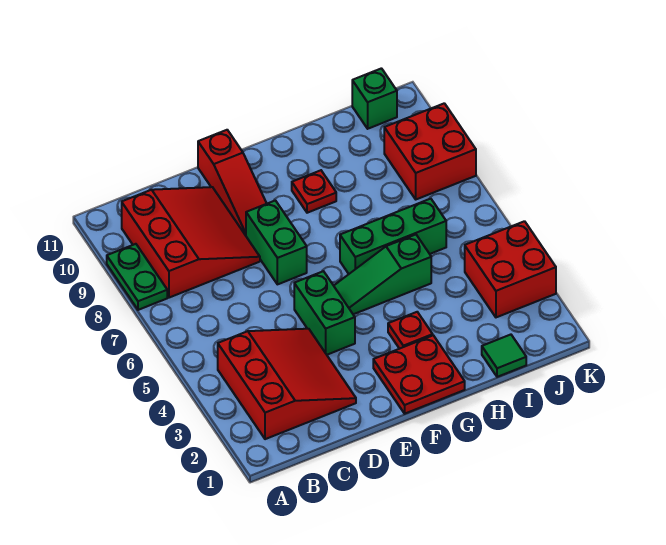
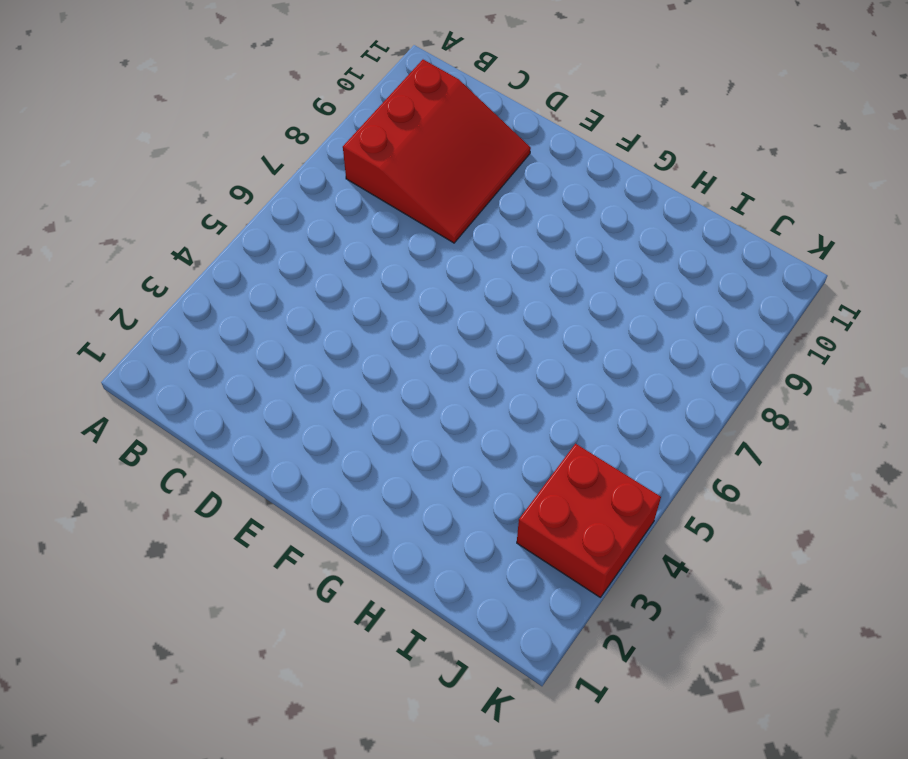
none -> green 1x2 plate [107,244,167,310]
none -> red 3x3 slope [218,329,356,439]
none -> green 1x2 brick [294,271,355,355]

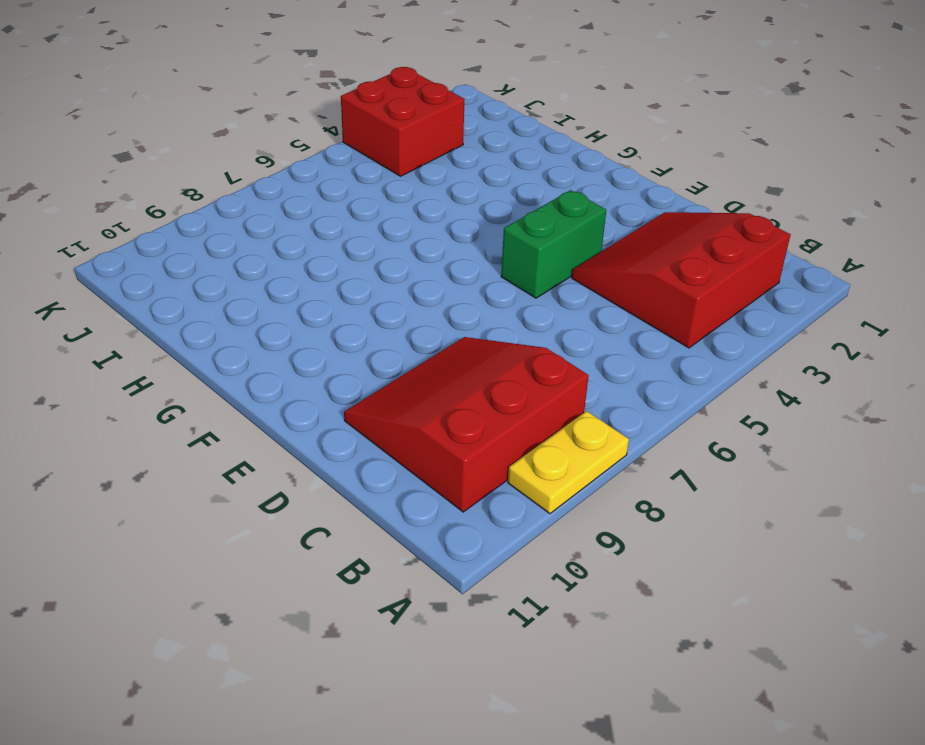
yellow 1x2 plate [508,411,629,514] -> green 1x2 plate [107,244,167,310]
none -> green 1x2 brick [246,200,307,284]
none -> red 1x3 slope [198,130,267,236]
none -> red 2x2 plate [373,335,465,414]

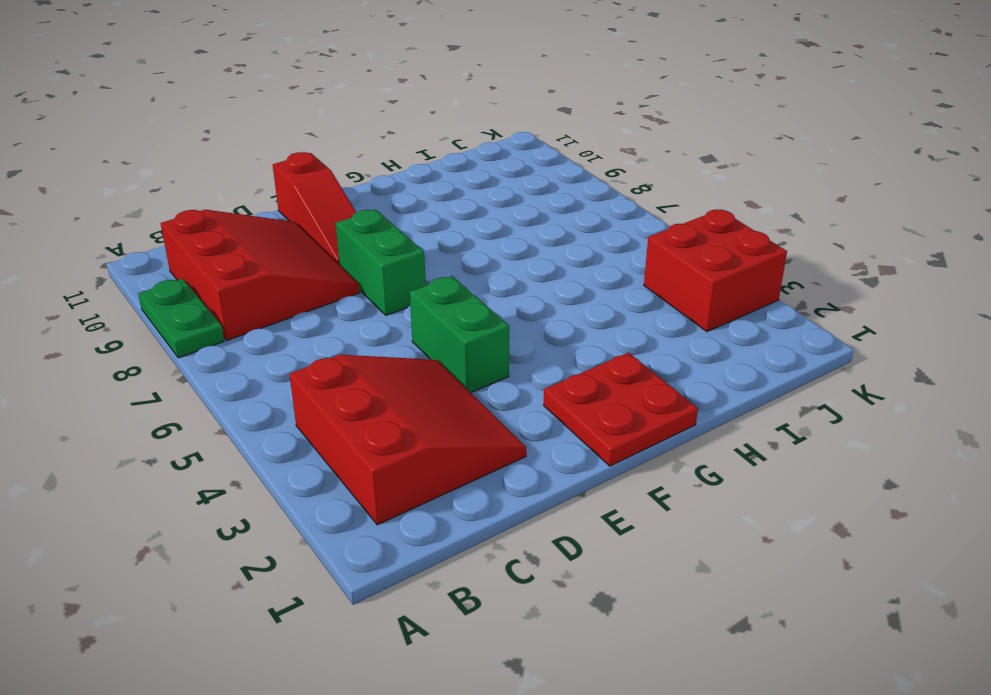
none -> green 1x3 slope [334,235,431,314]
none -> red 1x1 plate [388,312,433,349]
none -> green 1x3 brick [340,199,446,274]

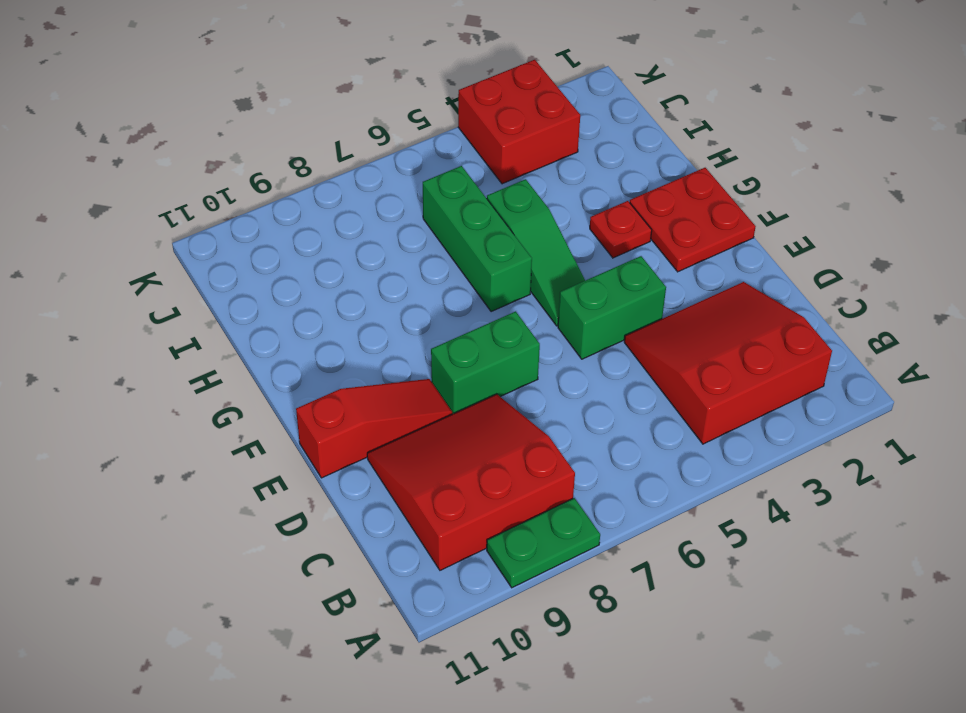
none -> red 1x1 plate [292,170,336,213]
none -> green 1x1 tile [482,335,526,377]
none -> red 2x2 brick [384,103,476,199]

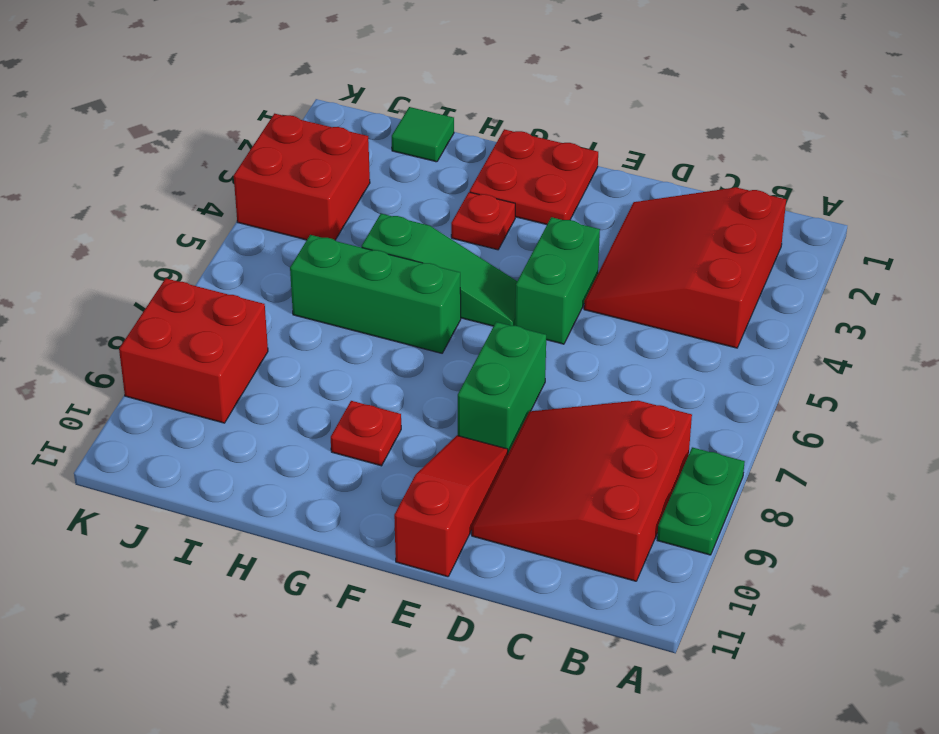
none -> green 1x1 brick [352,68,397,129]

